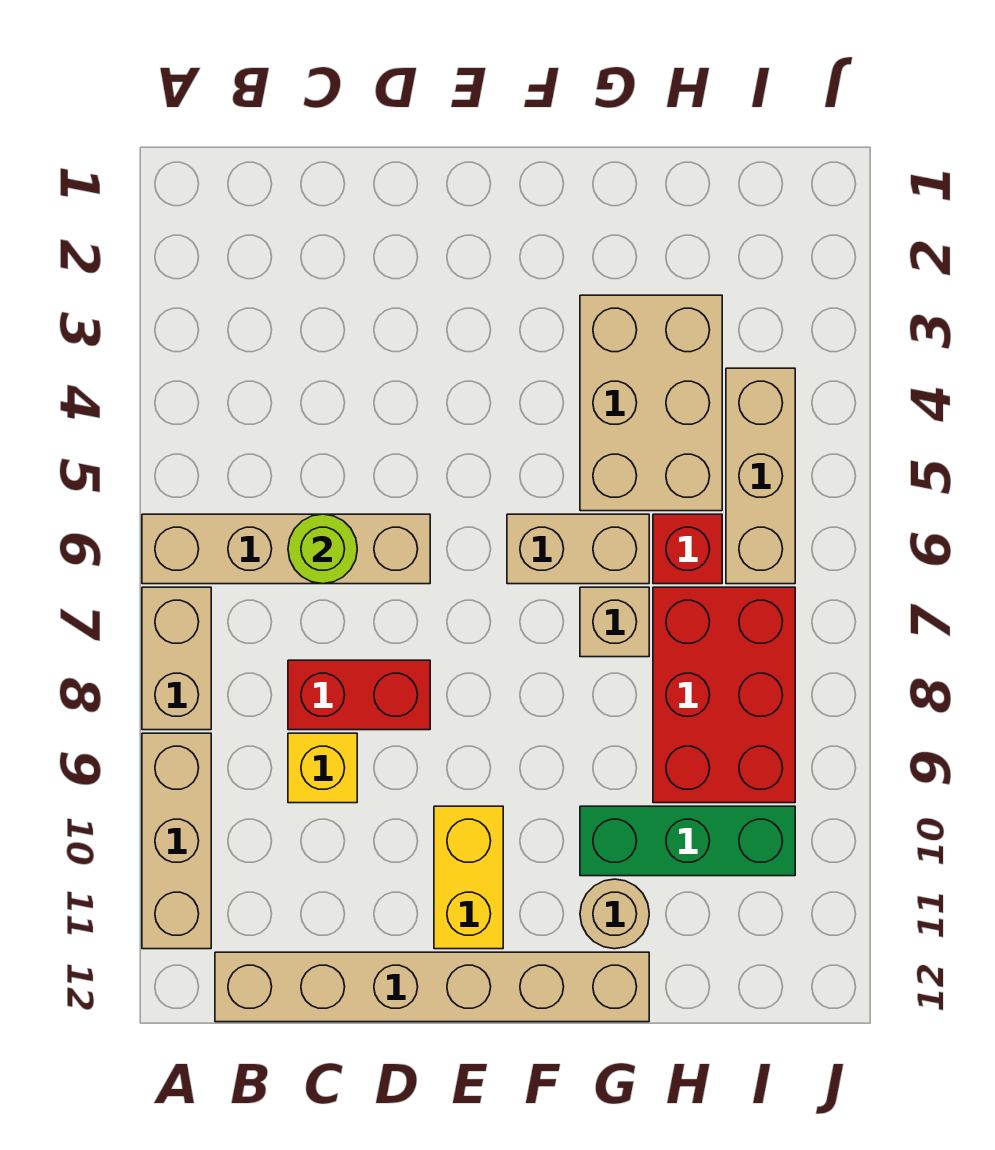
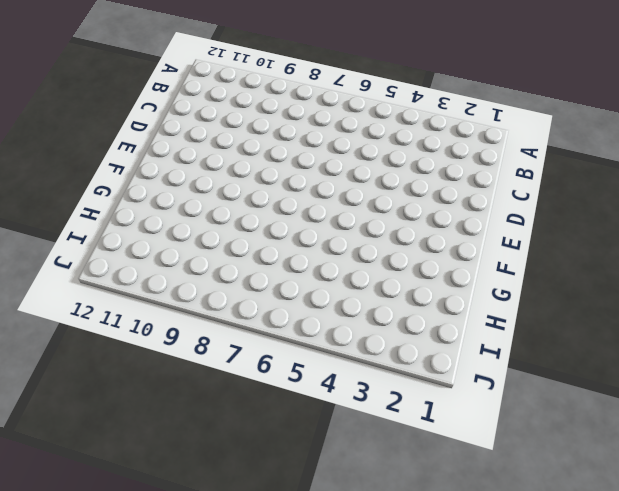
none -> tan 1x4 brick [142,514,430,584]
none -> tan 1x2 brick [142,587,211,730]
none -> tan 1x3 brick [142,733,211,949]

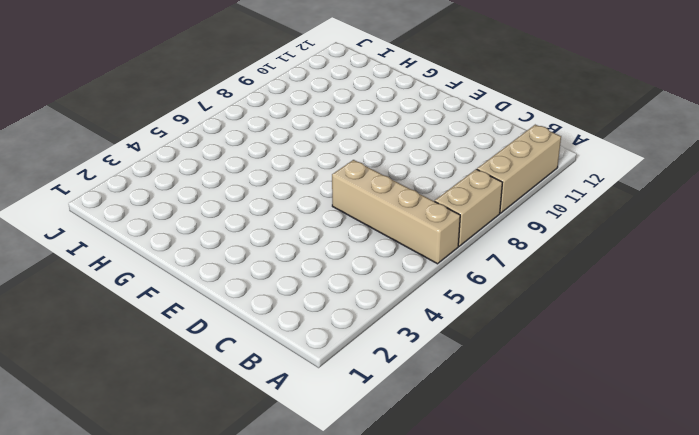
none -> tan 1x6 brick [215,952,649,1022]
none -> red 1x2 brick [288,660,430,730]
none -> yellow 1x1 brick [288,733,357,803]

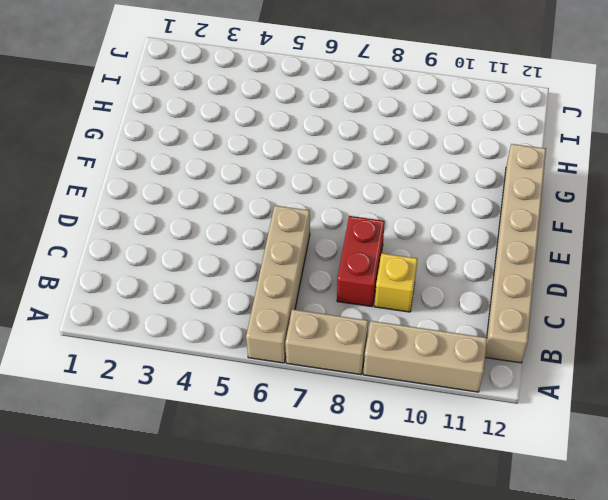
none -> yellow 1x2 brick [434,806,503,949]
none -> tan 1x2 brick [507,514,649,584]
none -> tan 2x3 brick [580,295,722,511]

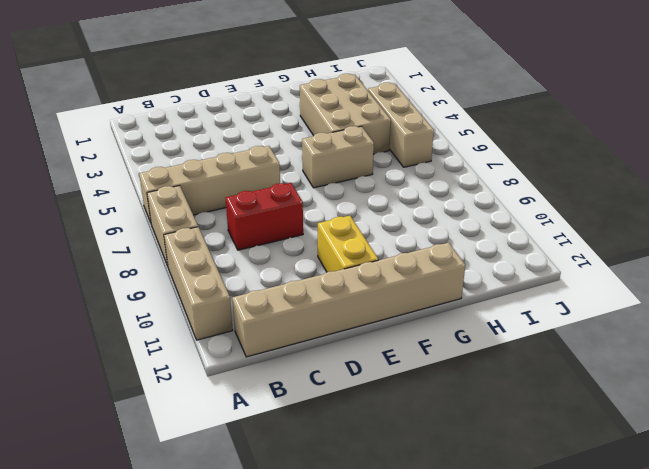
none -> yellow 1x1 brick [288,733,357,803]
none -> tan 1x1 brick [580,587,649,657]
none -> green 1x3 brick [580,806,795,876]

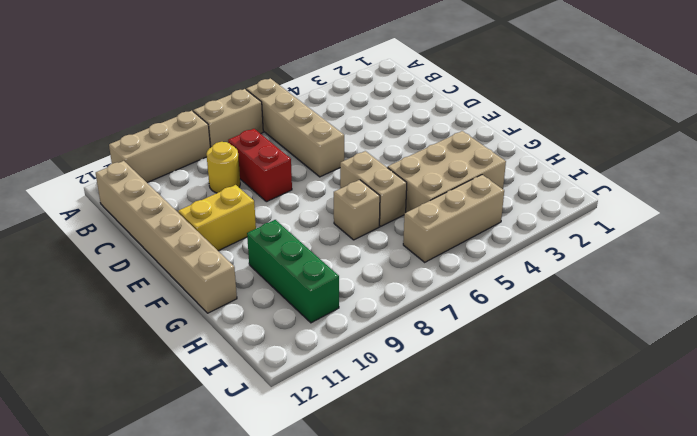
yellow 1x1 round brick [206,142,240,193] -> yellow 1x1 brick [288,733,357,803]
none -> tan 1x1 round brick [580,879,649,949]
none -> red 1x1 brick [653,514,722,584]
none -> red 2x3 brick [653,587,795,803]

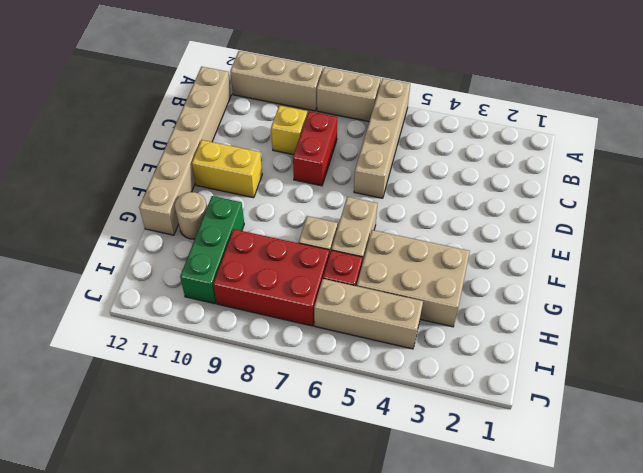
none -> lime 1x1 round brick [288,514,357,584]

